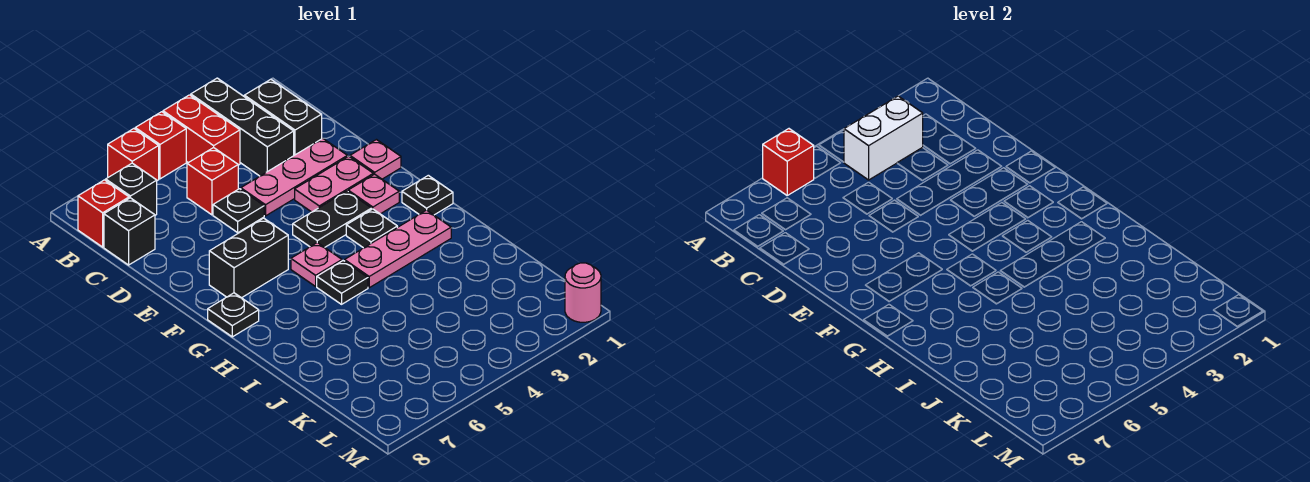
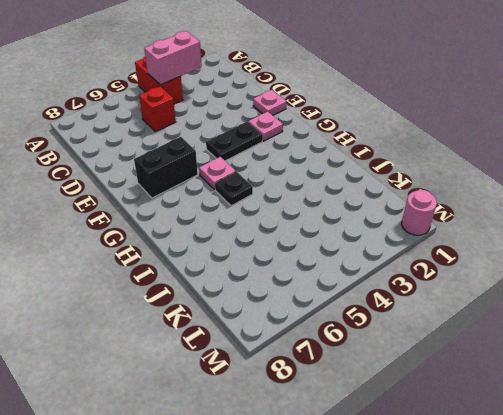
pink 1x2 brick [144,31,202,85] -> white 1x2 brick [844,96,923,180]
none -> black 1x3 brick [191,78,294,176]
none -> red 1x1 brick [135,112,186,179]
none -> red 1x1 brick [108,129,159,181]

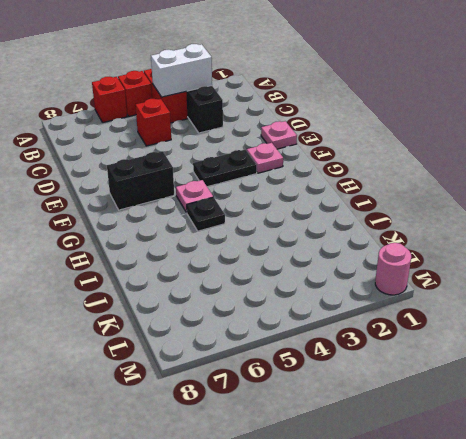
none -> black 1x2 brick [244,79,322,155]
none -> black 1x1 brick [106,163,157,215]
none -> red 1x1 brick [78,180,129,247]

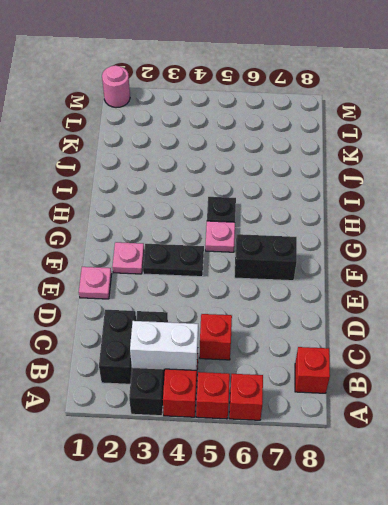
none -> black 1x1 brick [106,163,157,215]
none -> black 1x1 brick [104,198,155,265]
none -> pink 1x3 plate [241,138,347,216]

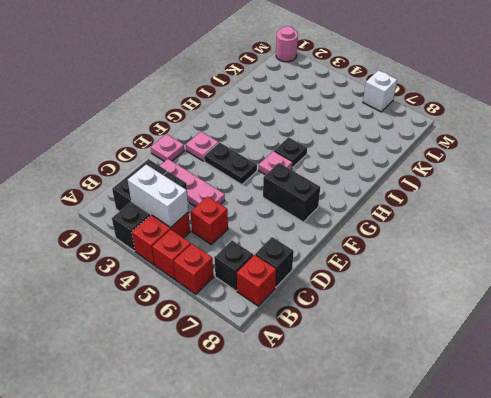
white 1x1 brick [363,70,397,112] -> none
none -> black 1x1 plate [213,189,264,233]
none -> pink 1x2 plate [295,156,373,212]
none -> black 1x1 plate [402,175,453,215]

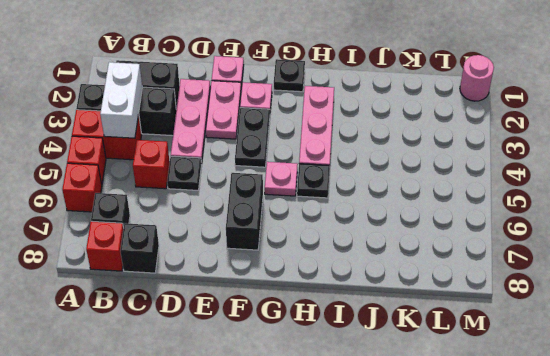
none -> black 1x1 plate [346,209,397,248]
none -> black 1x1 plate [208,293,259,337]
none -> red 1x1 brick [763,129,814,195]

